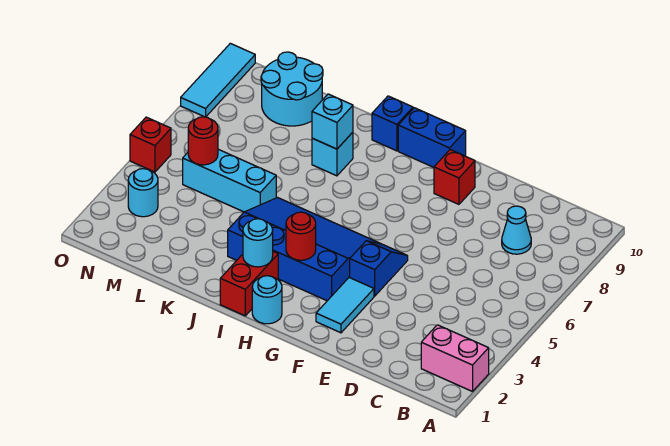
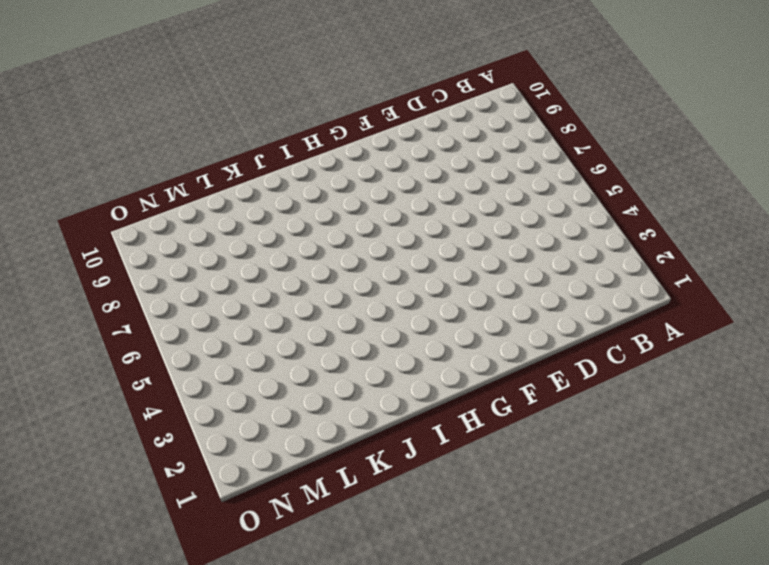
none -> pink 1x2 brick [421,325,489,392]
none -> cyan 1x1 cone [502,206,531,254]
none -> cyan 1x2 tile [316,277,374,333]

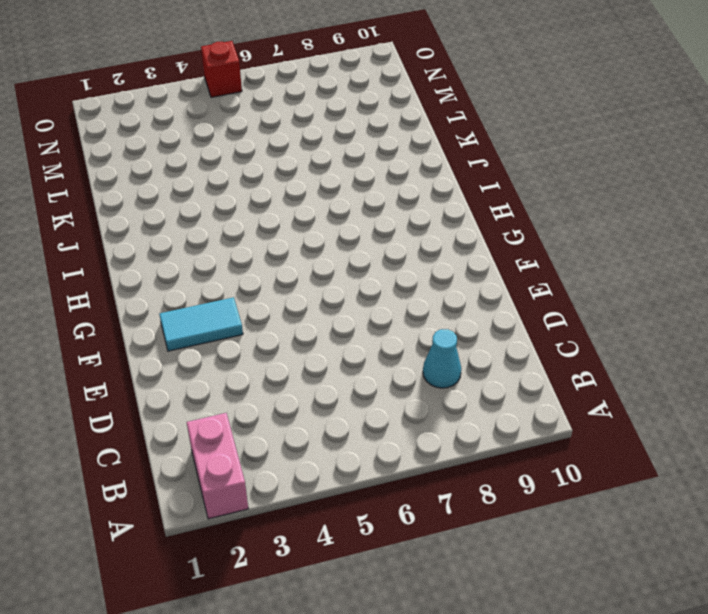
none -> blue 1x2 slope [350,241,408,296]
none -> red 1x1 brick [434,150,475,204]
none -> blue 3x4 slope [228,198,381,301]

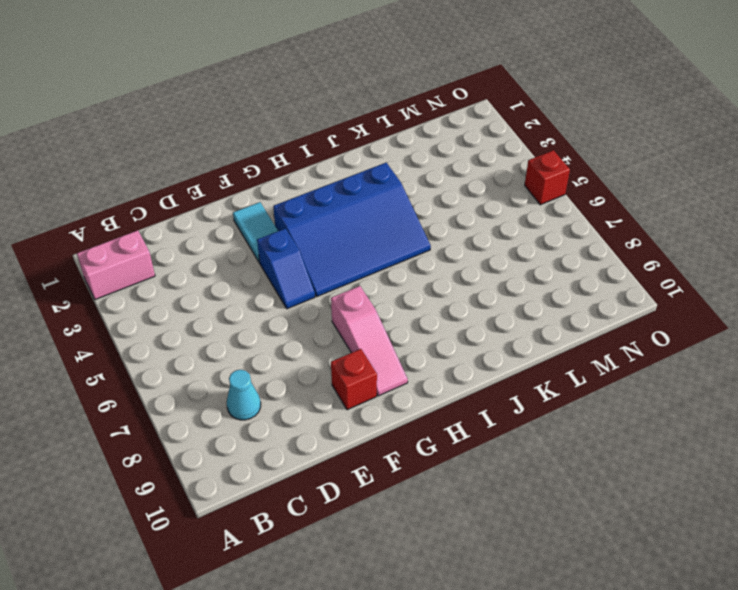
pink 1x3 slope [331,286,408,396] -> none
none -> blue 1x2 brick [398,108,466,167]
none -> cyan 1x1 round brick [252,276,282,324]
none -> red 1x2 brick [220,252,278,316]

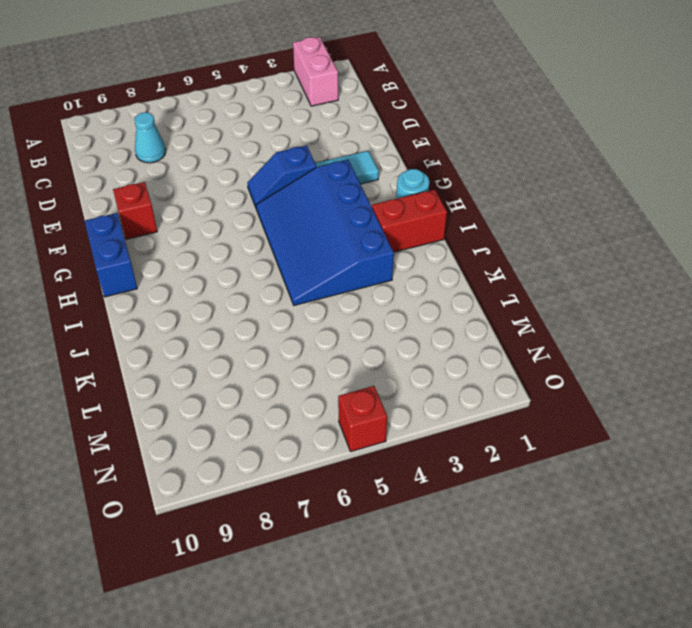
none -> blue 1x1 brick [372,96,413,151]
none -> cyan 1x1 brick [312,132,353,176]
none -> cyan 1x3 brick [183,149,276,212]

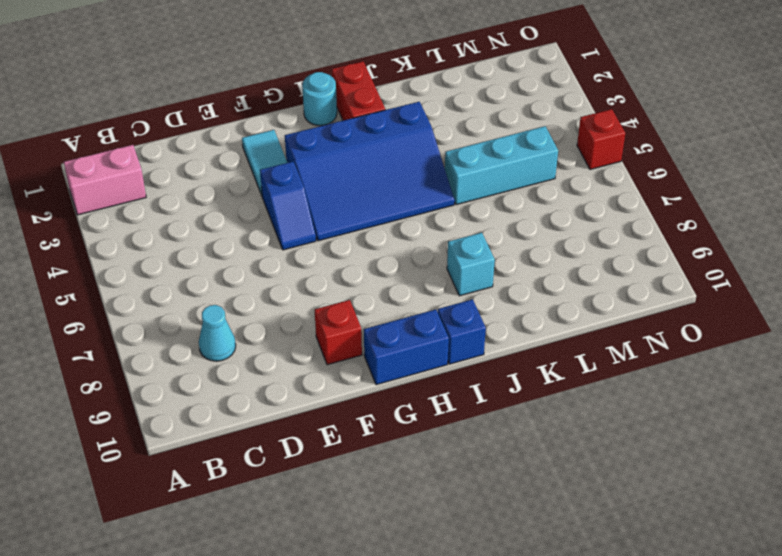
none -> cyan 2x2 round brick [261,52,323,126]
none -> cyan 1x1 round brick [128,169,158,217]
none -> cyan 1x3 tile [181,43,255,117]

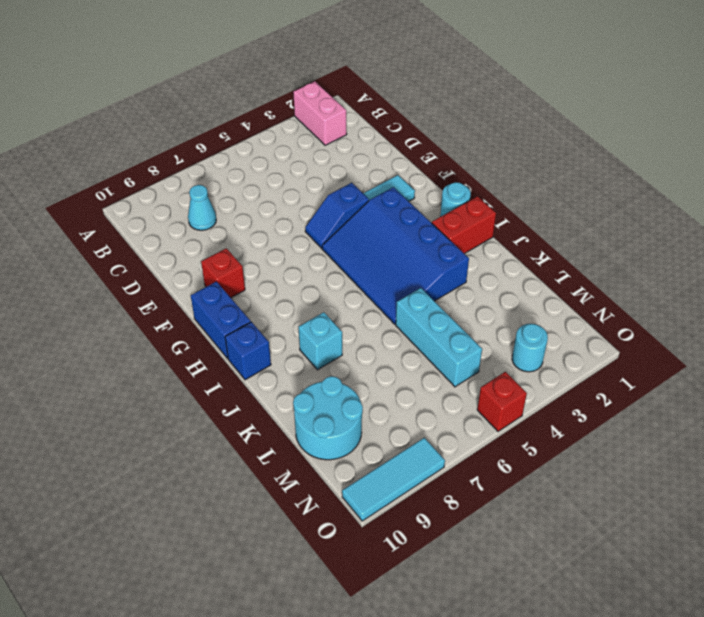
none -> red 1x1 round brick [286,212,316,260]
none -> cyan 1x1 round brick [243,219,273,267]
none -> cyan 1x1 brick [312,94,353,149]

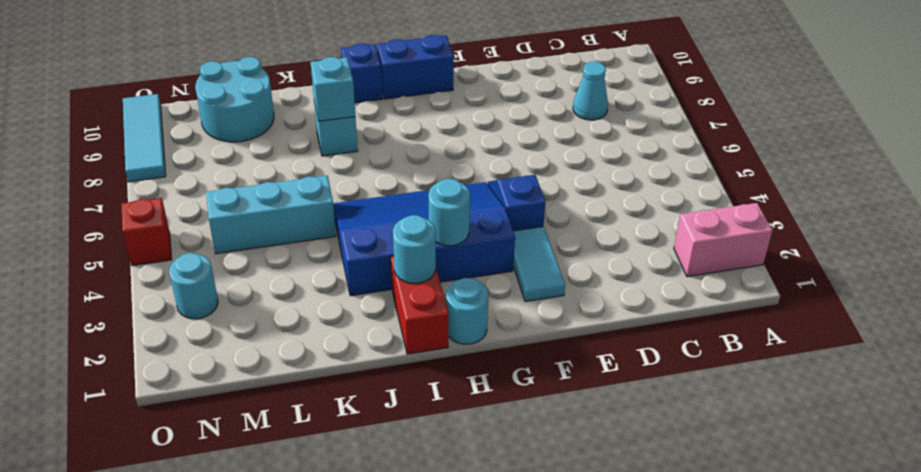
cyan 1x1 round brick [429,179,470,246] -> red 1x1 round brick [286,212,316,260]
none -> red 1x1 brick [434,150,475,204]
none -> red 1x1 round brick [188,117,218,165]

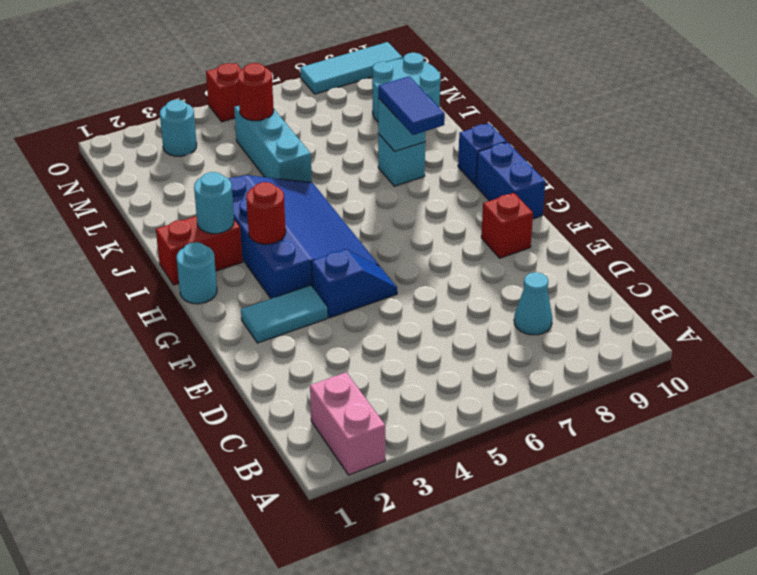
blue 1x2 tile [378,76,445,135] -> none

